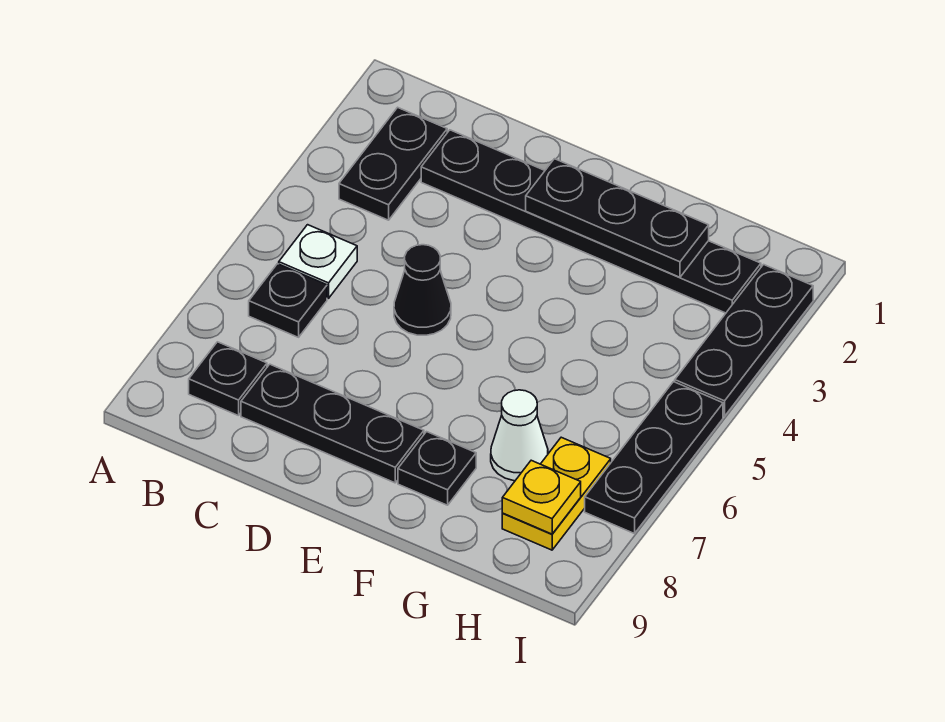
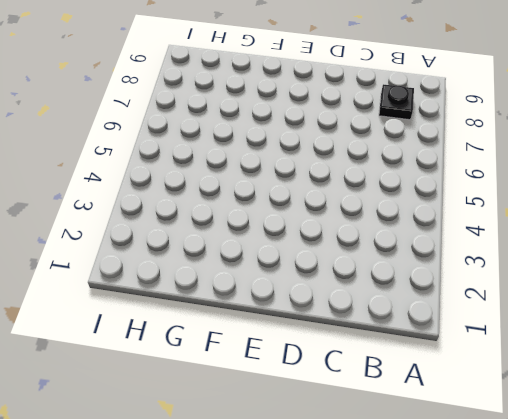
none -> black 1x2 plate [339,107,447,220]
none -> white 1x1 plate [279,225,357,298]
none -> black 1x1 plate [249,264,327,337]

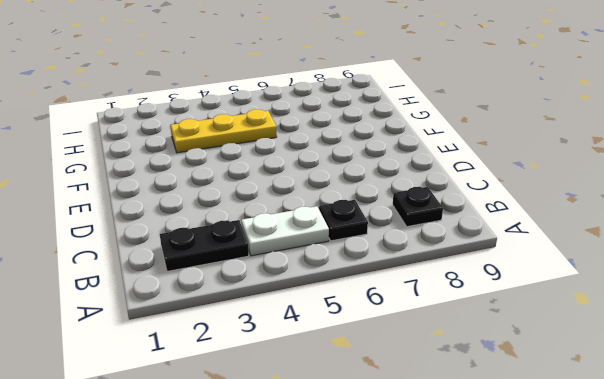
white 1x2 plate [241,206,329,256] -> white 1x1 plate [279,225,357,298]
yellow 1x3 plate [170,109,277,153] -> none
none -> black 1x6 plate [421,130,761,313]
none -> black 1x3 plate [241,364,424,483]
none -> black 1x1 cone [394,245,451,335]

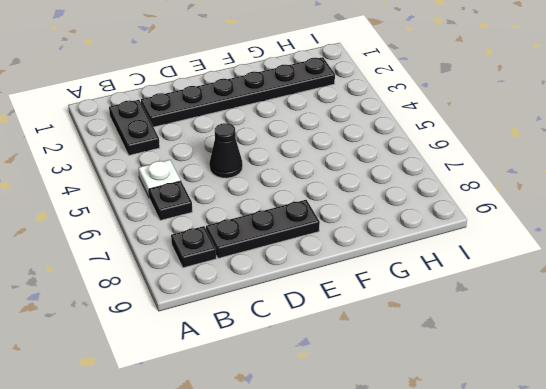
none -> black 1x1 plate [398,432,476,505]
none -> white 1x1 cone [491,390,548,481]
none -> yellow 1x2 plate [502,437,611,550]

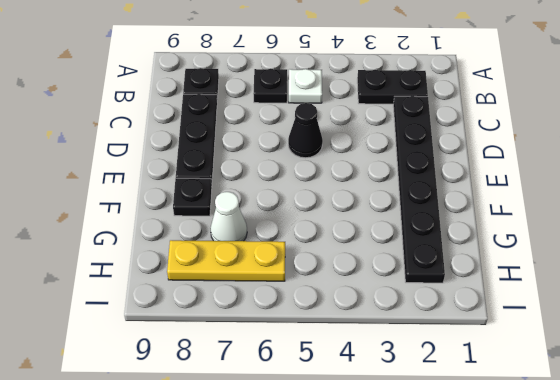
yellow 1x3 plate [167,240,285,281] -> yellow 1x2 plate [502,437,611,550]
none -> black 1x3 plate [675,265,813,416]
none -> black 1x3 plate [585,382,723,534]
none -> black 1x3 plate [526,159,709,277]

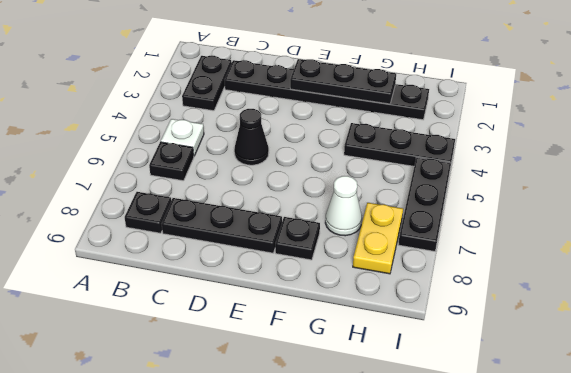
black 1x3 plate [344,123,455,166] -> black 1x3 plate turned to [675,265,813,416]
none -> yellow 1x1 plate [502,460,581,534]

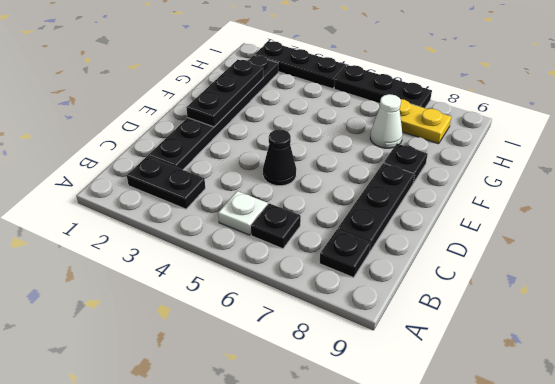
none -> yellow 1x1 plate [502,460,581,534]

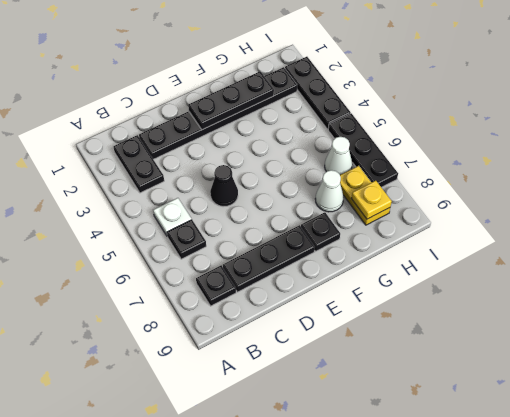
white 1x1 cone [325,137,352,175] -> none

